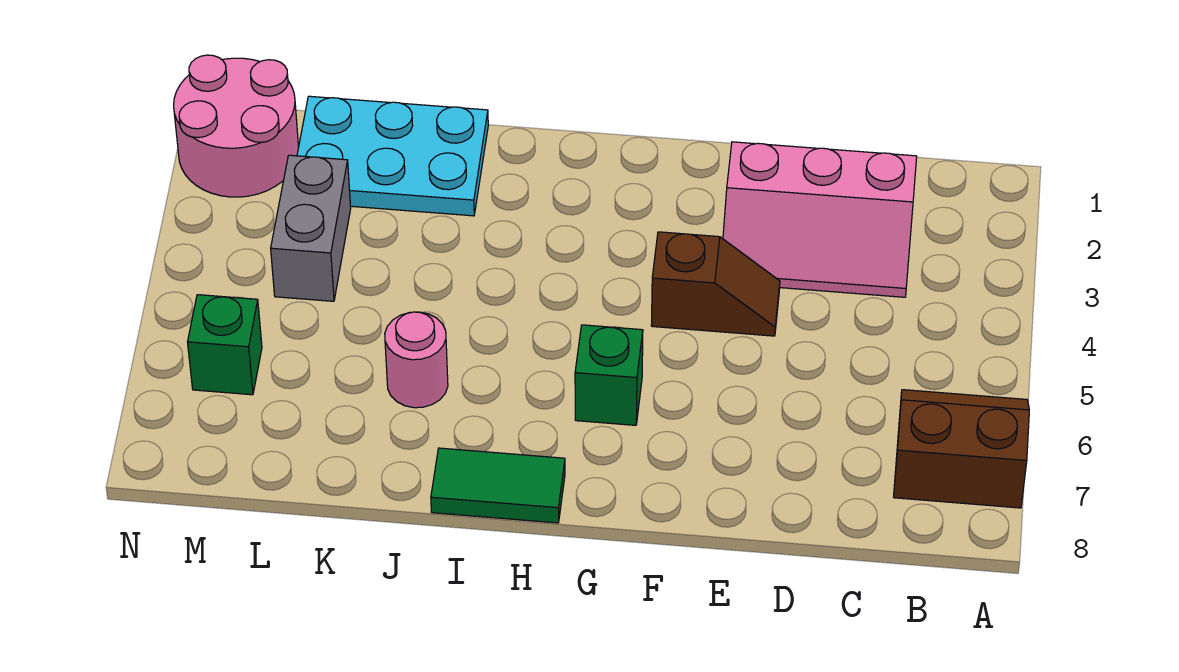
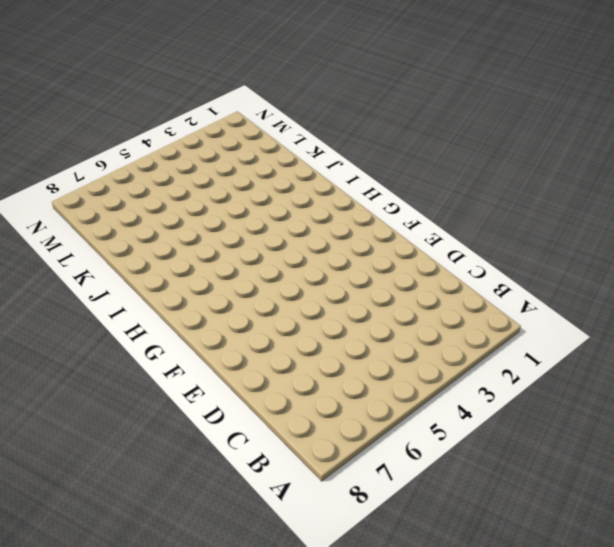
none -> brown 2x2 slope [894,390,1029,508]
none -> pink 2x3 slope [723,142,917,297]

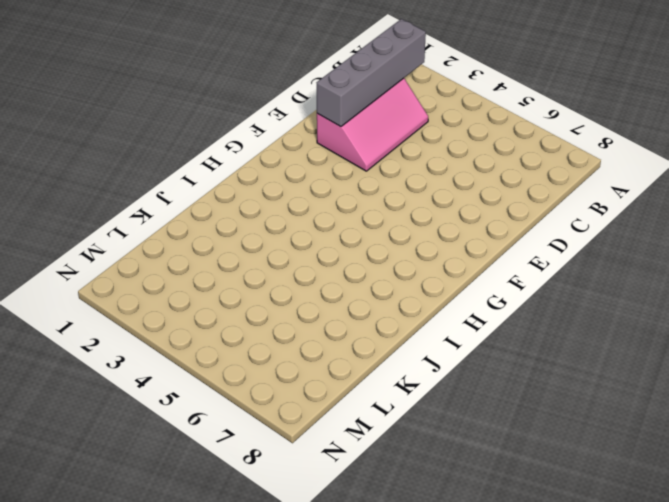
grey 1x4 brick [317,19,426,127] -> none
none -> brown 2x2 slope [894,390,1029,508]
none -> brown 1x2 slope [651,232,780,336]

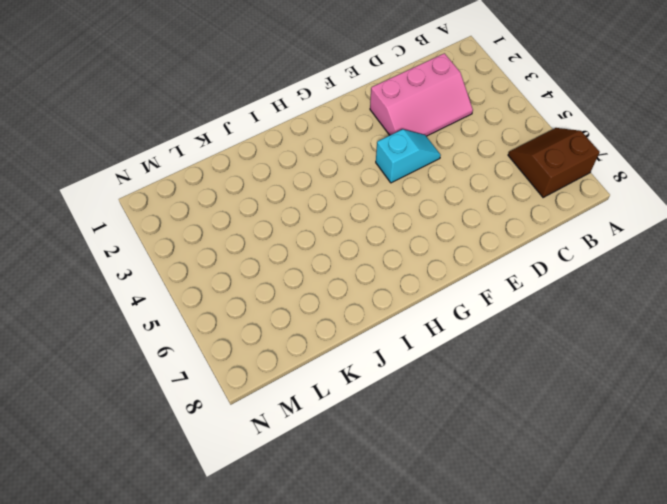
cyan 1x2 slope [376,129,441,183] -> brown 1x2 slope [651,232,780,336]
none -> green 1x1 brick [575,325,643,425]
none -> green 1x2 tile [431,448,565,523]

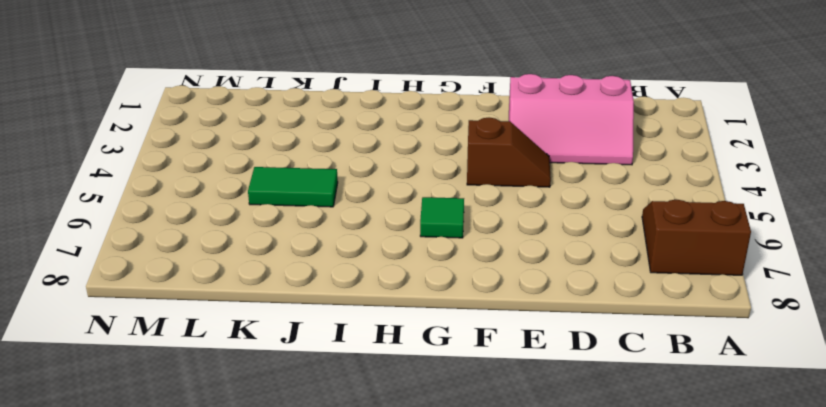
green 1x1 tile [420,197,464,238] -> green 1x1 brick [575,325,643,425]
green 1x2 tile [248,167,338,207] -> green 1x2 tile moved to [431,448,565,523]
none -> cyan 2x3 plate [297,96,488,216]
none -> pink 1x1 round brick [385,312,448,408]

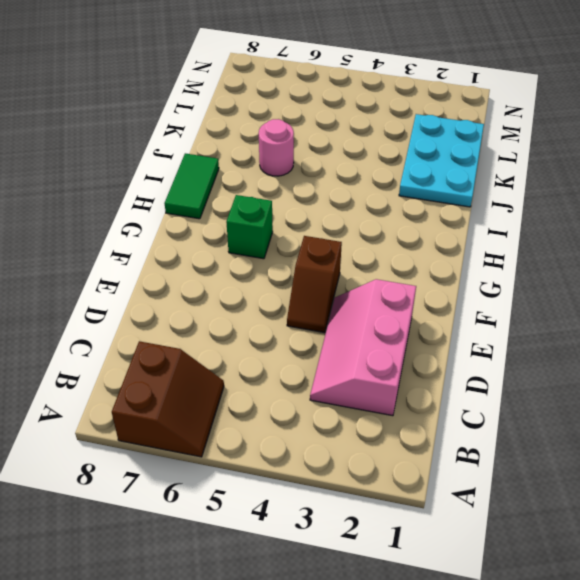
none -> grey 1x2 brick [271,155,351,301]
none -> pink 2x2 round brick [174,55,299,197]

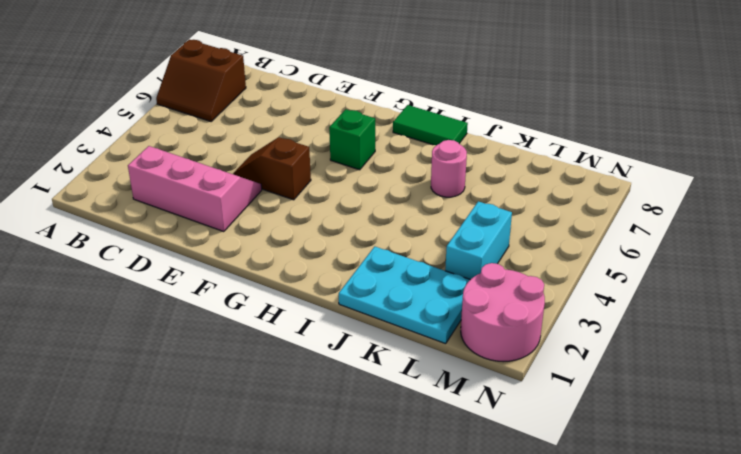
cyan 1x2 brick [445,201,512,280] -> grey 1x2 brick [271,155,351,301]
none -> green 1x1 brick [188,295,262,395]

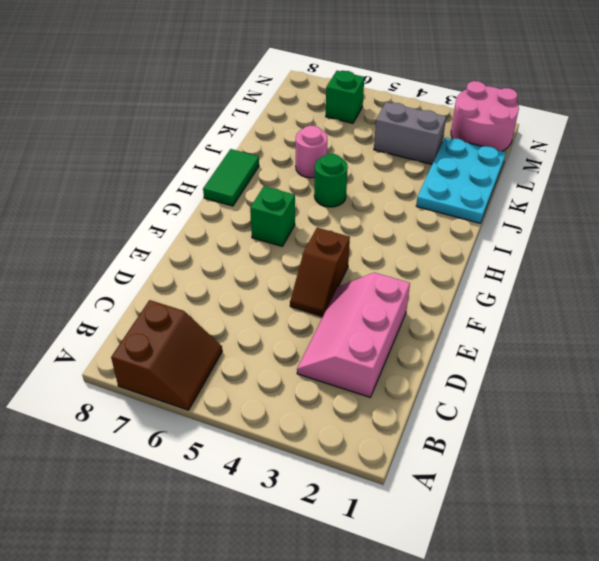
green 1x1 round brick [314,154,348,207] -> none

